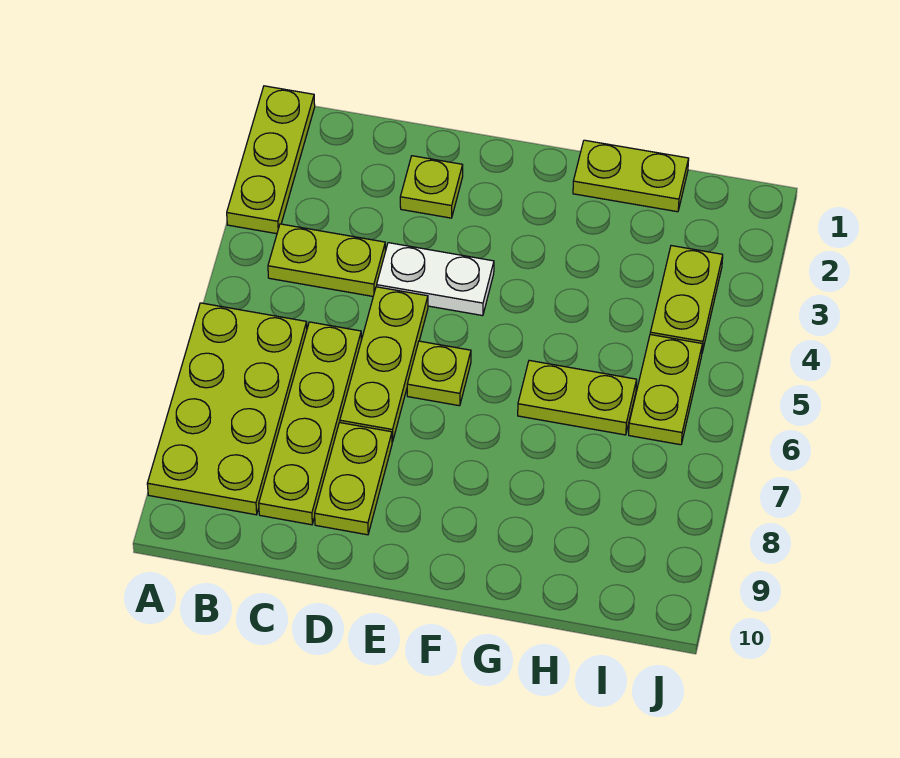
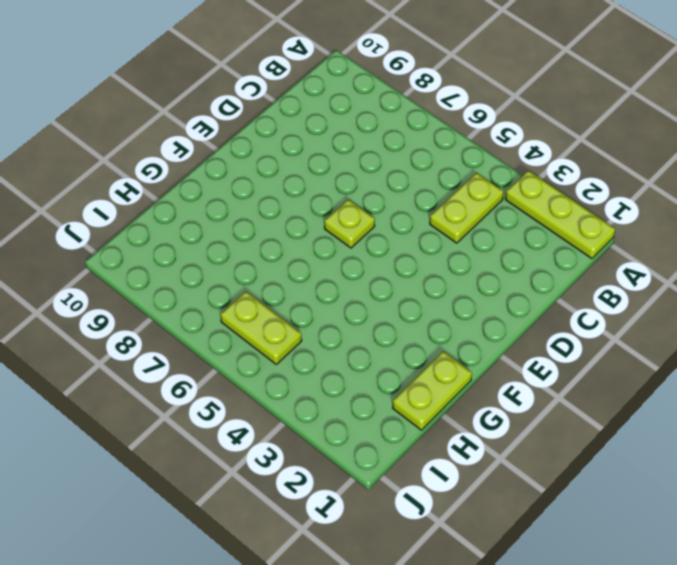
none -> lime 2x4 plate [147,303,307,515]
none -> lime 1x4 plate [259,322,361,525]
none -> lime 1x1 plate [400,156,463,218]

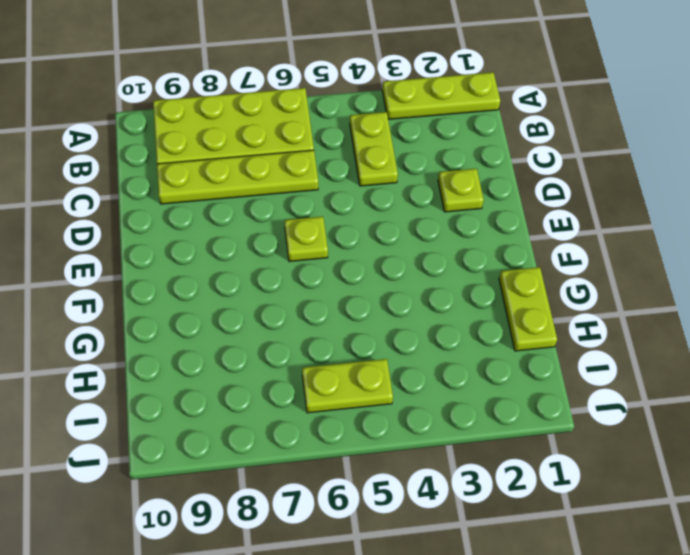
none -> white 1x2 plate [377,243,494,316]
none -> lime 1x3 plate [340,287,428,442]
none -> lime 1x2 plate [315,423,392,535]

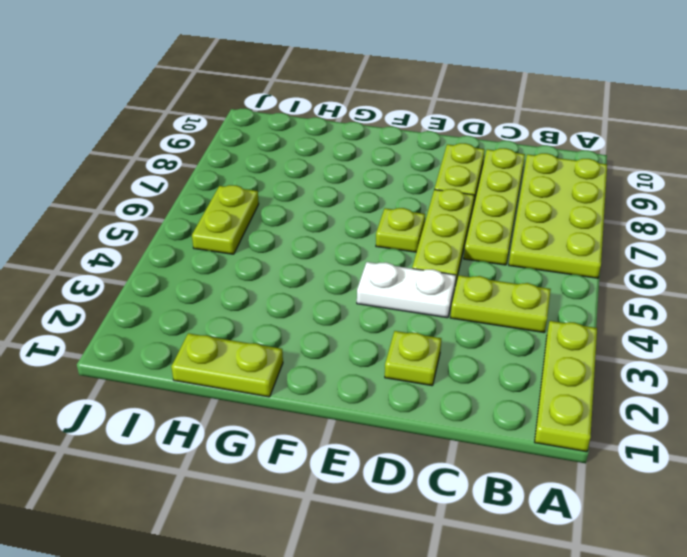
none -> lime 1x2 plate [518,360,637,435]
none -> lime 1x2 plate [650,246,723,352]

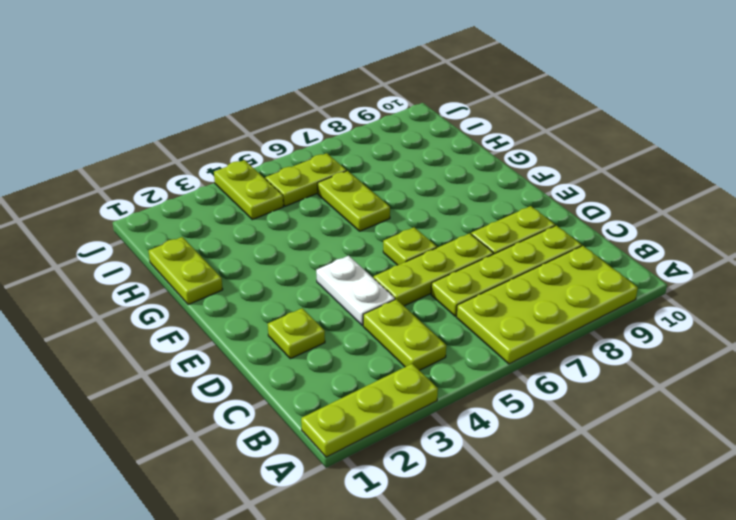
lime 1x2 plate [214,160,284,220] -> lime 1x2 plate turned to [650,246,723,352]

